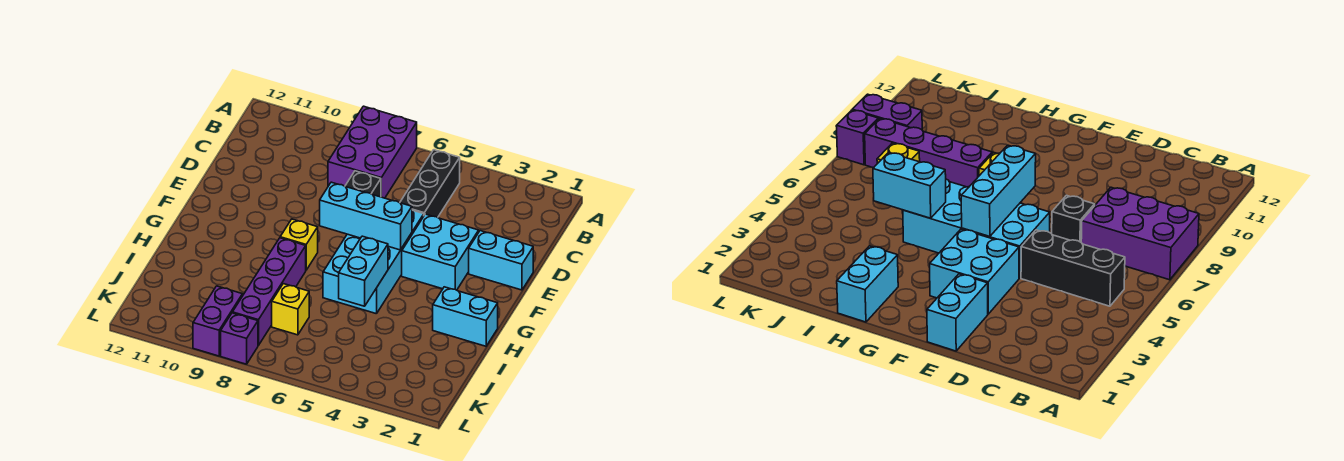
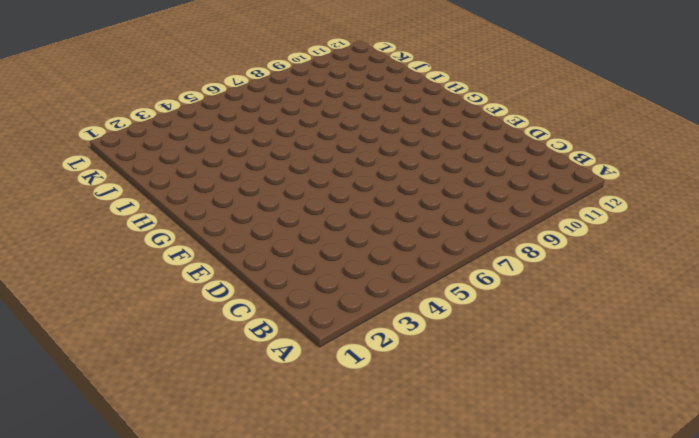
none -> purple 2x3 brick [328,106,417,198]
none -> black 1x3 brick [400,150,460,217]
none -> black 1x1 brick [345,171,381,197]

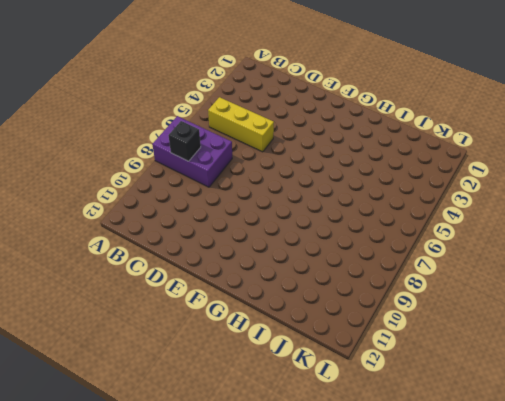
yellow 1x3 brick [208,97,274,152] -> black 1x3 brick [400,150,460,217]
black 1x1 brick [168,121,201,161] -> black 1x1 brick moved to [345,171,381,197]
none -> cyan 1x2 brick [469,231,533,290]
none -> cyan 2x2 brick [402,214,479,290]
none -> cyan 2x4 brick [323,210,424,314]

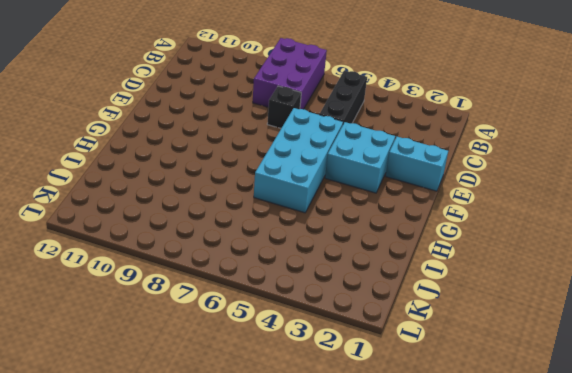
none -> yellow 1x1 brick [280,219,318,270]
none -> cyan 1x2 brick [433,287,498,346]
none -> purple 1x4 brick [232,238,306,346]

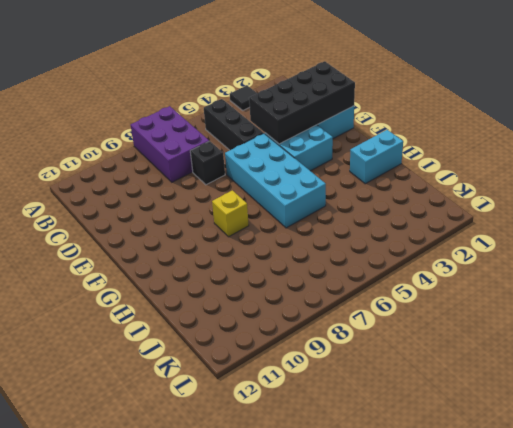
black 1x1 tile [230,86,257,110] -> none
black 2x4 brick [249,61,355,144] -> none
none -> purple 1x4 brick [232,238,306,346]
none -> yellow 1x1 brick [272,284,309,335]
none -> purple 1x2 brick [193,286,243,356]

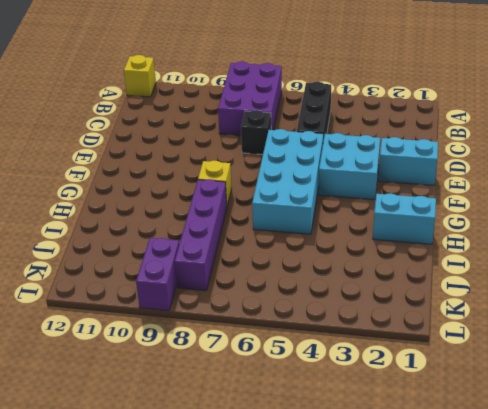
yellow 1x1 brick [124,55,156,97] -> yellow 1x1 brick moved to [272,284,309,335]
none -> purple 1x1 brick [221,313,258,364]
none -> cyan 1x3 brick [320,182,412,250]
none -> cyan 1x2 brick [339,236,388,306]

